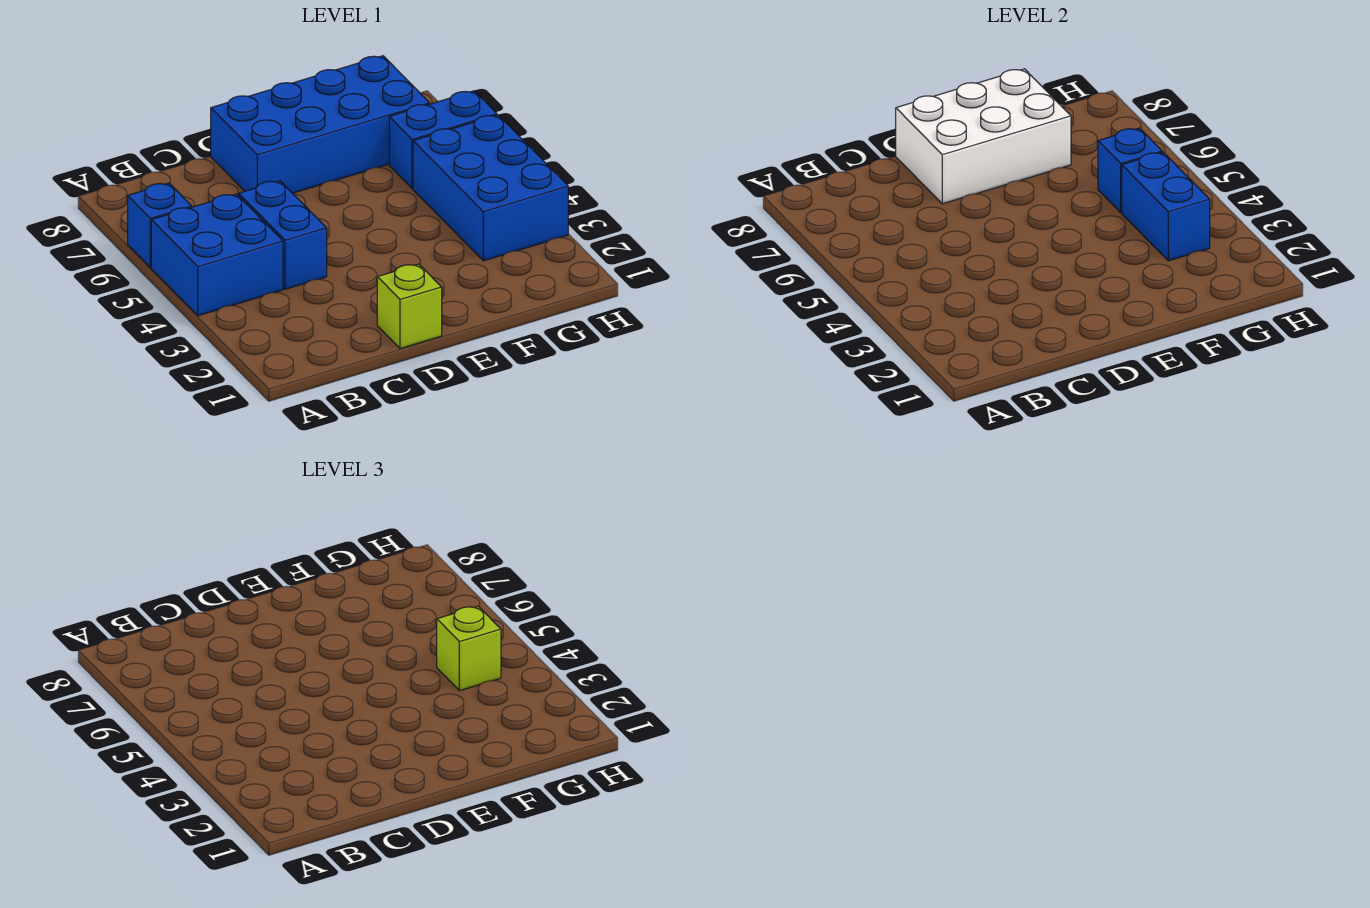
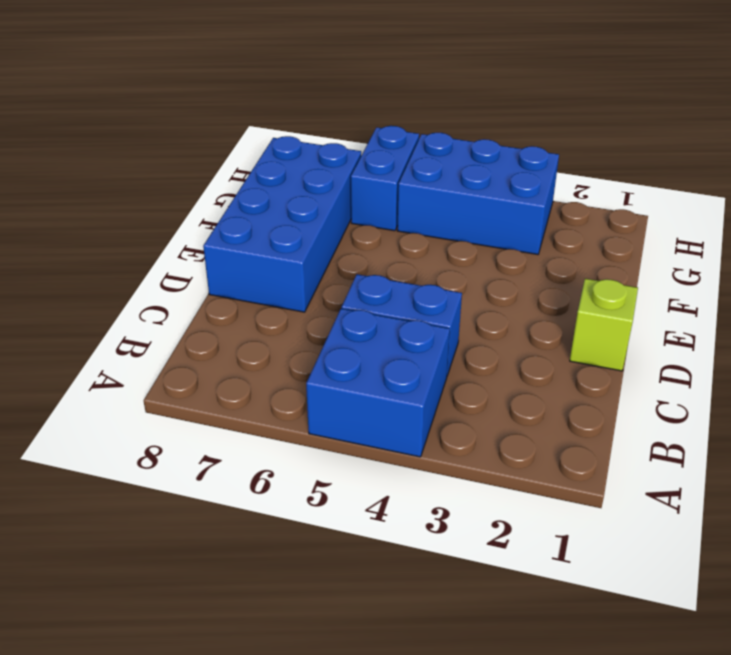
none -> blue 1x1 brick [128,183,192,267]
none -> white 2x3 brick [896,69,1071,204]

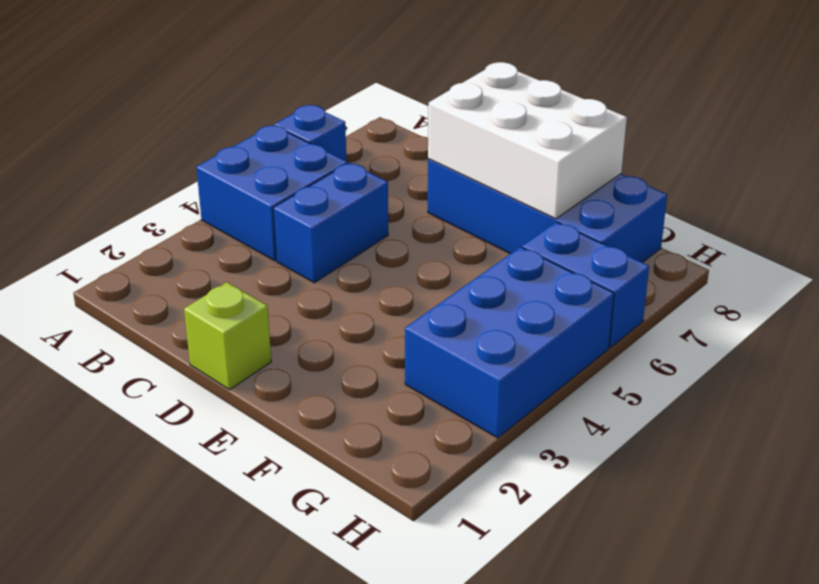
none -> blue 1x2 brick [1122,152,1210,261]
none -> blue 1x1 brick [1098,128,1162,212]

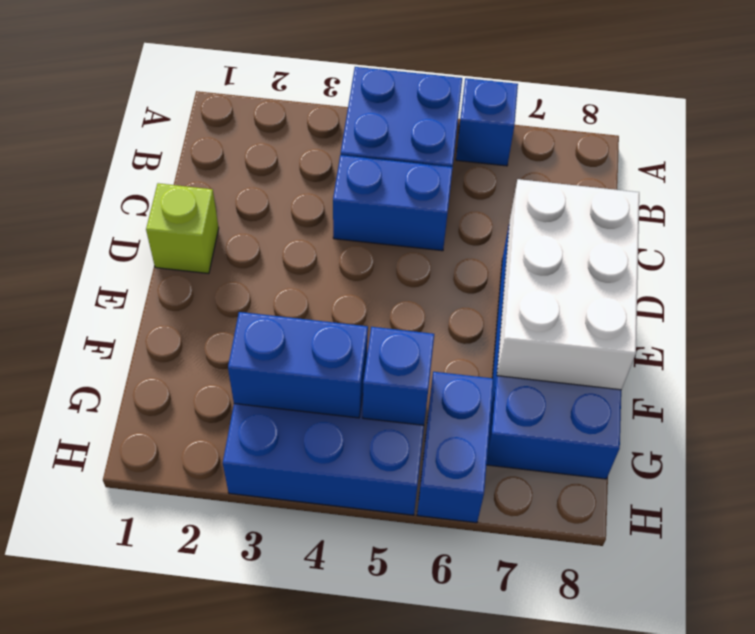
none -> lime 1x1 brick [437,606,501,691]

